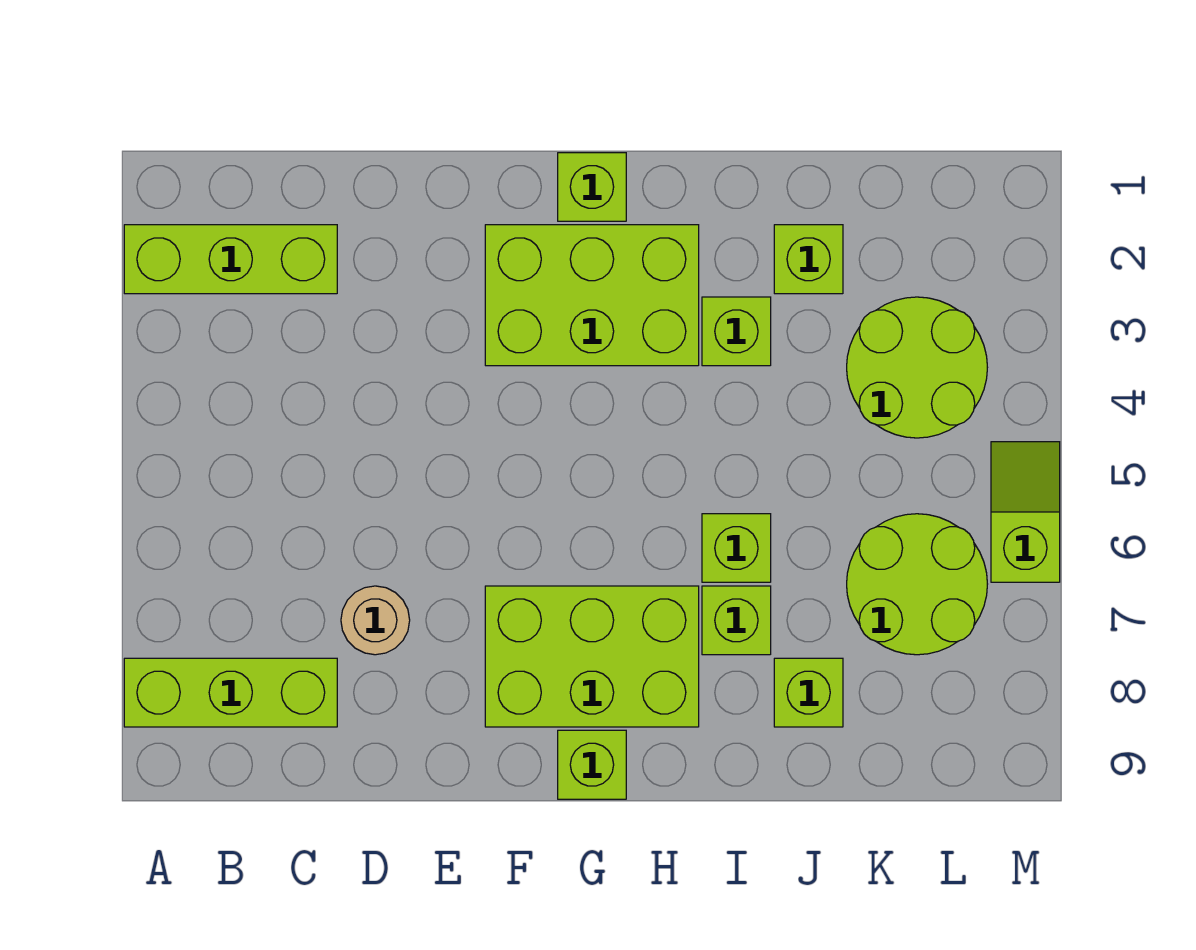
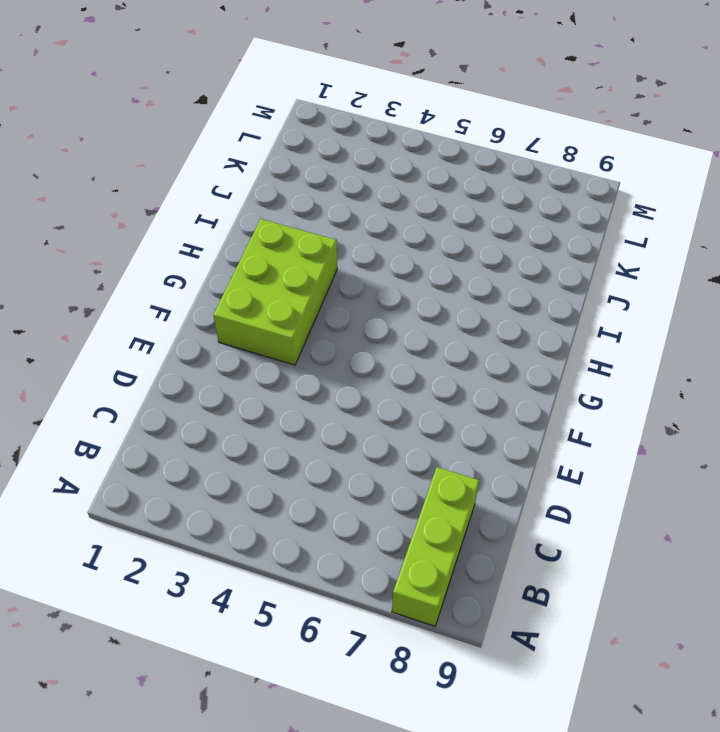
none -> lime 1x3 brick [124,225,337,294]
none -> tan 1x1 round brick [341,586,410,655]
none -> lime 2x3 brick [485,586,699,727]

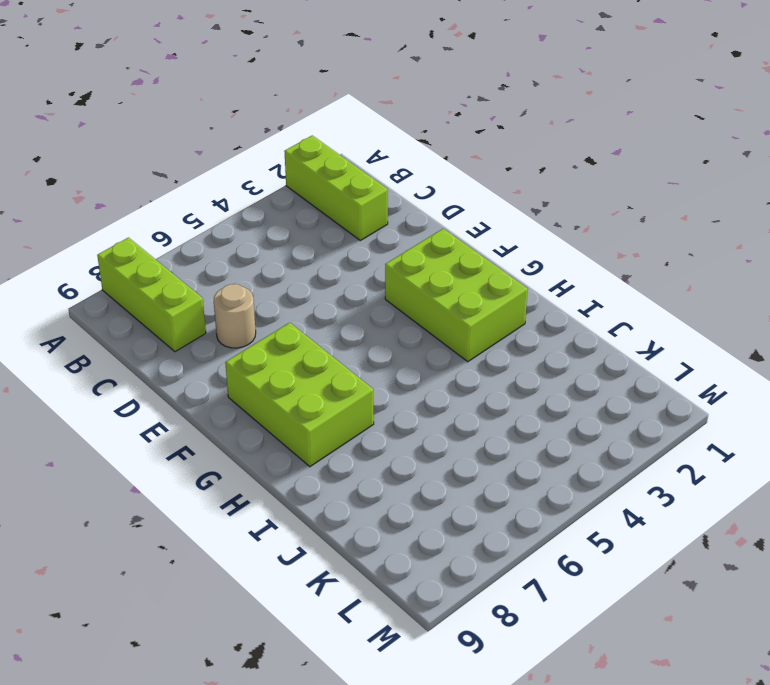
none -> lime 1x1 brick [558,153,626,221]
none -> lime 1x1 brick [558,730,626,799]
none -> lime 1x1 brick [702,297,771,366]

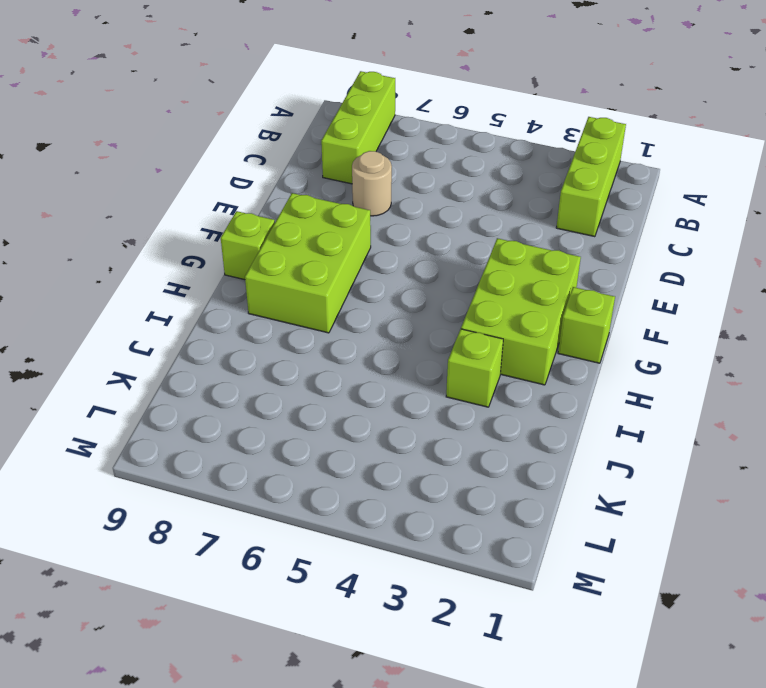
none -> lime 1x1 brick [702,514,771,582]
none -> lime 1x1 brick [702,586,771,655]
none -> lime 1x1 brick [774,225,843,294]

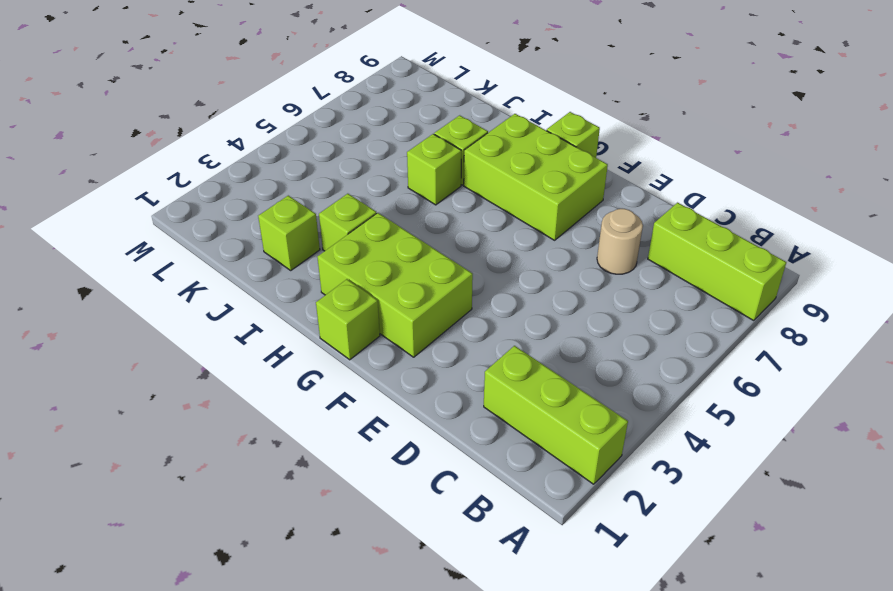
none -> lime 1x1 brick [774,658,843,727]
none -> lime 2x2 round brick [847,297,987,438]
none -> lime 2x2 round brick [847,514,987,655]

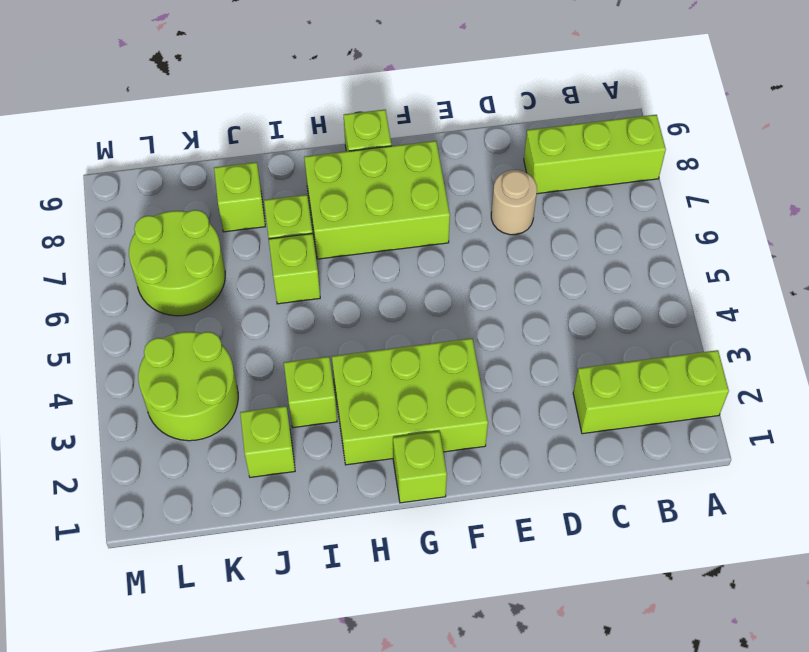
none -> lime 1x2 slope [991,442,1060,582]

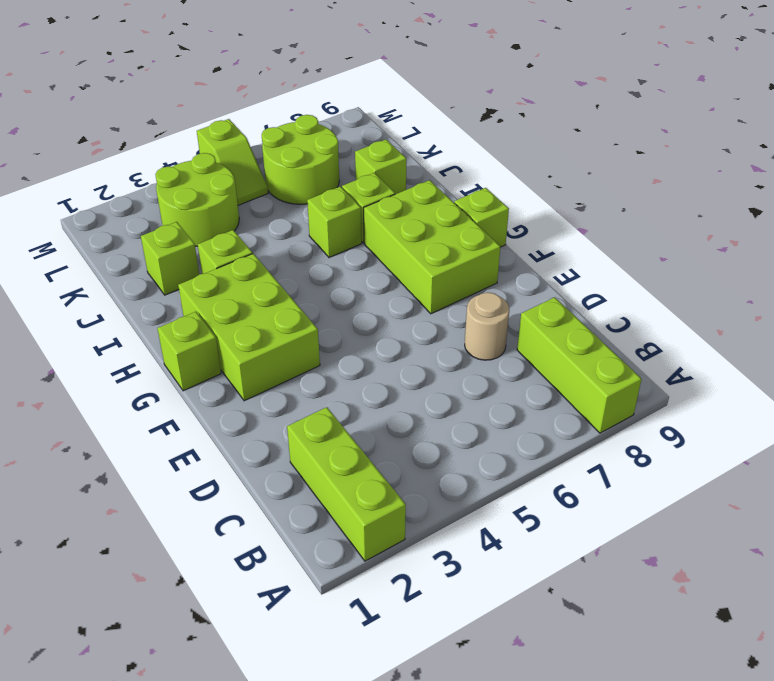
lime 1x2 slope [197,119,268,205] -> lime 1x2 slope turned to [991,442,1060,582]

